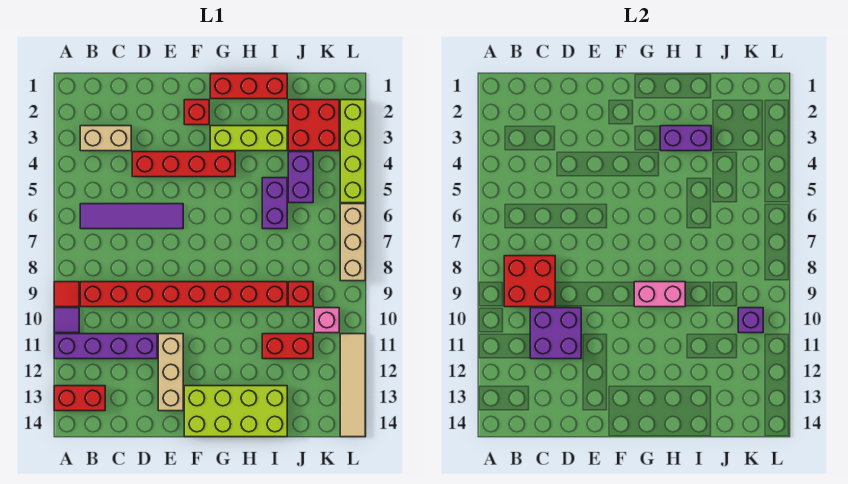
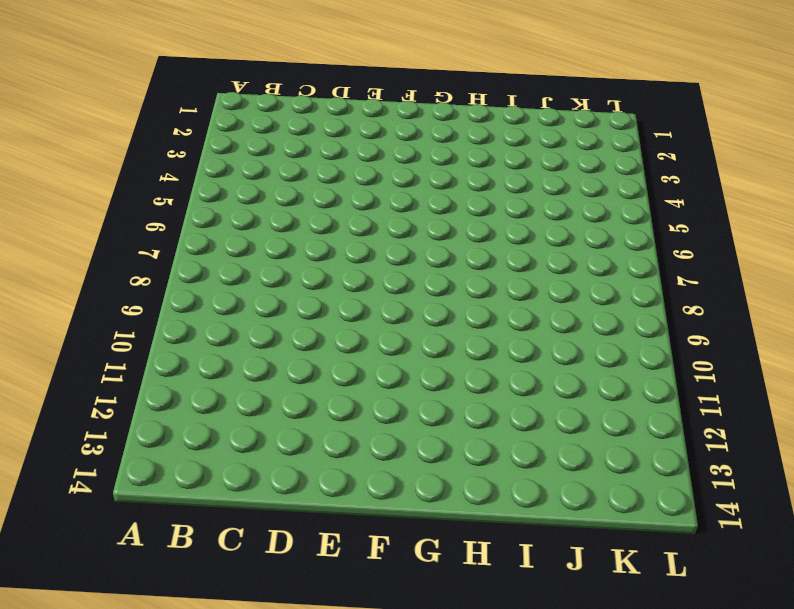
none -> red 1x1 tile [54,282,79,307]
none -> purple 1x1 tile [54,308,79,333]
none -> purple 1x4 brick [54,334,157,359]

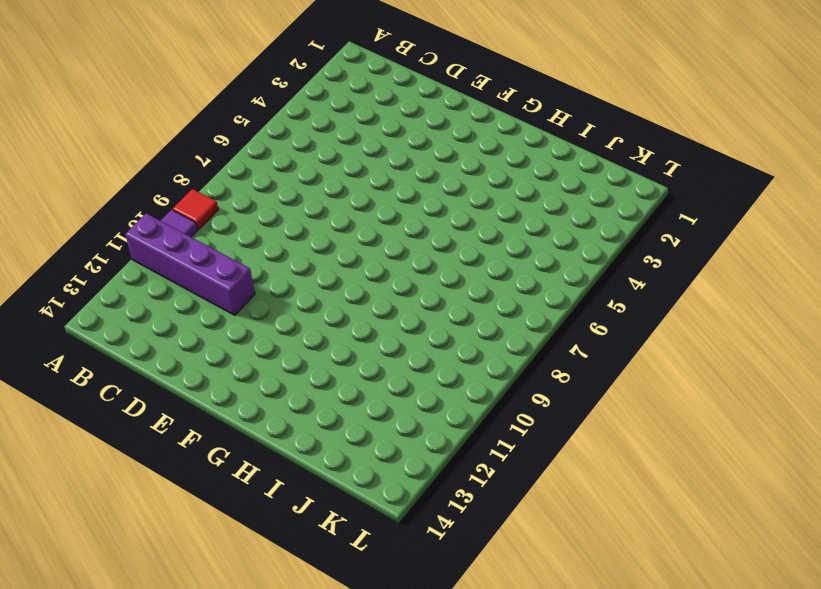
none -> red 1x2 brick [54,386,105,411]
none -> tan 1x2 brick [80,126,131,151]
none -> purple 1x4 tile [80,204,183,229]

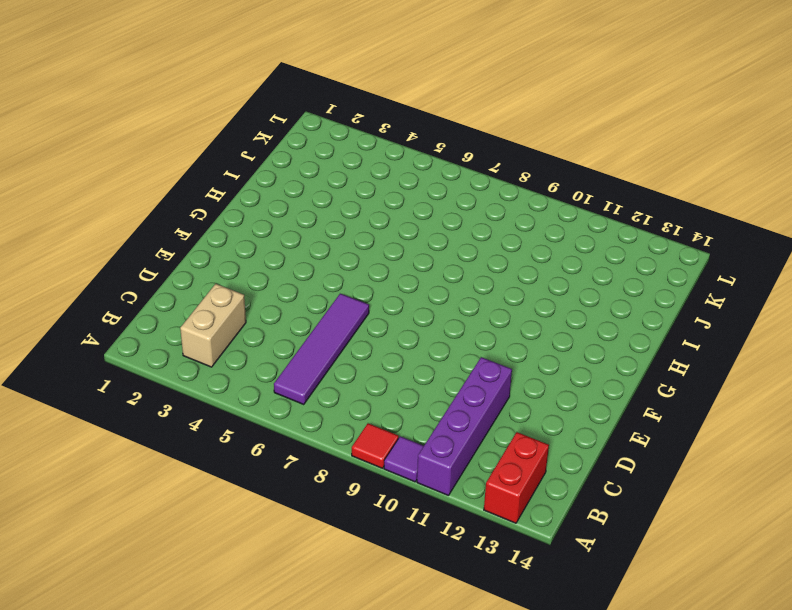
none -> red 1x8 brick [80,282,287,307]
none -> red 1x4 brick [132,152,235,177]
none -> tan 1x3 brick [158,334,183,411]

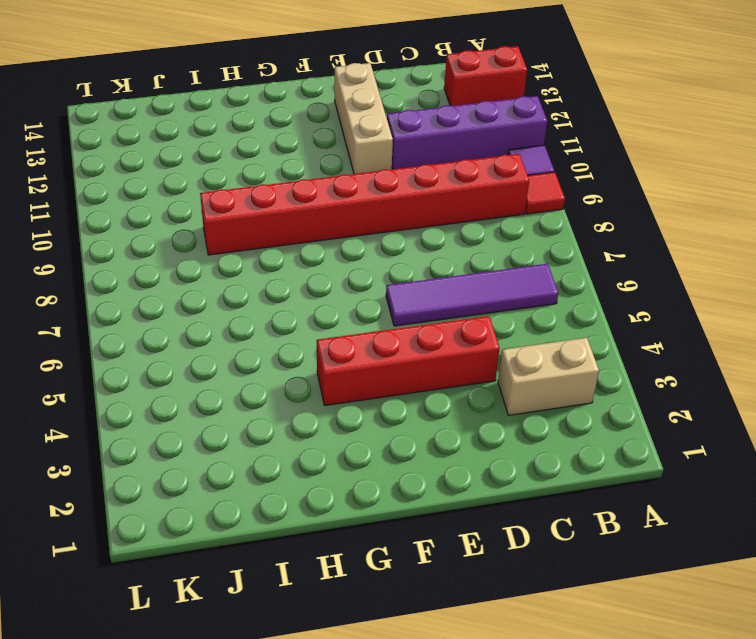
none -> red 1x1 brick [184,100,209,125]
none -> lime 2x4 brick [184,386,287,437]
none -> red 1x3 brick [210,74,287,99]

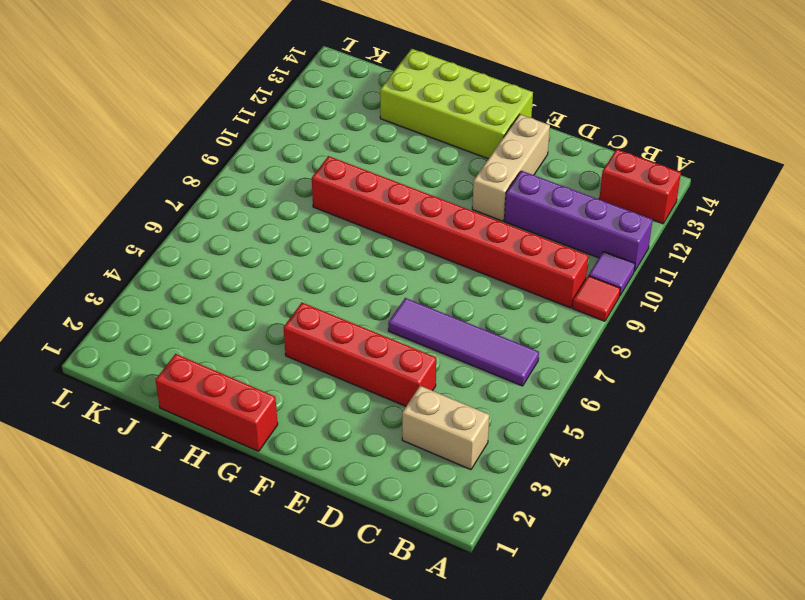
none -> red 1x1 brick [184,100,209,125]
none -> lime 1x3 brick [210,126,287,151]
none -> purple 1x2 brick [262,178,287,229]

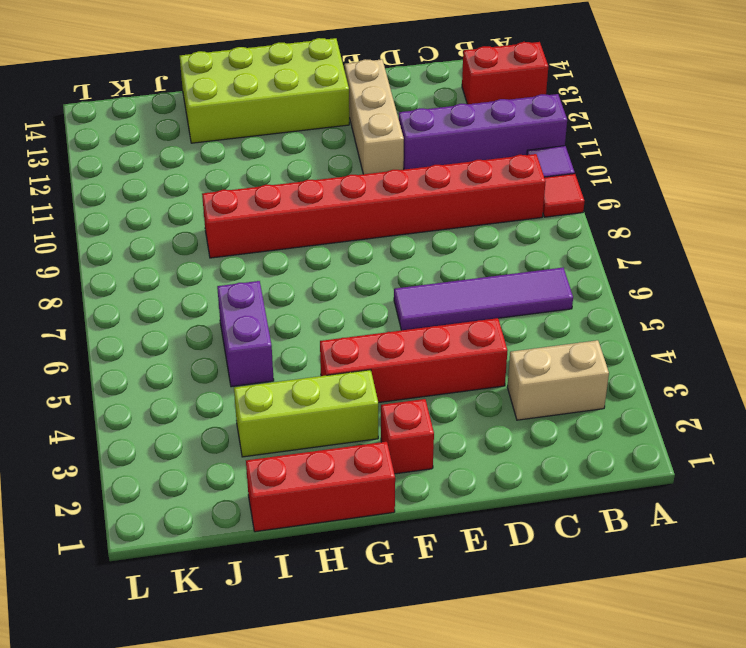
none -> red 1x2 brick [262,334,313,359]
none -> red 2x2 brick [288,100,339,151]
none -> purple 1x2 brick [288,152,313,203]

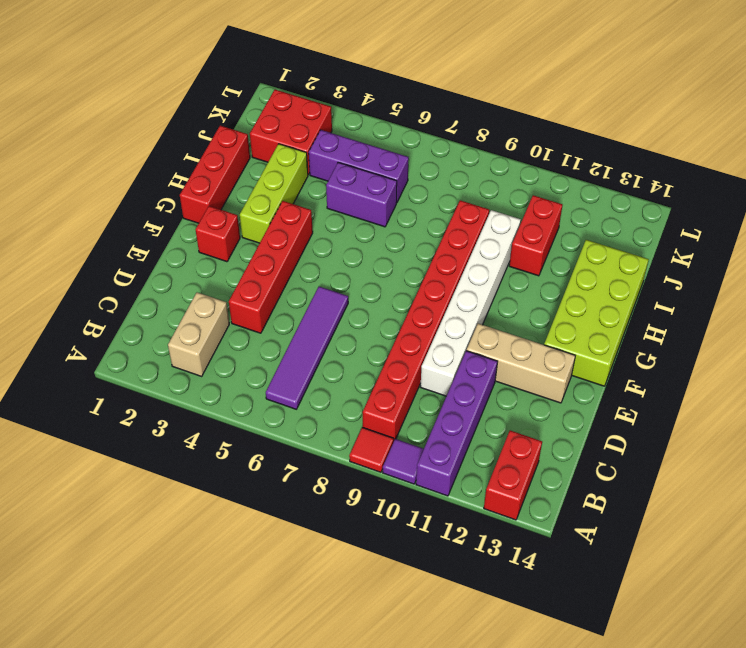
white 1x6 brick [421,210,521,396] -> none
purple 1x3 brick [309,130,409,203] -> purple 1x2 brick [288,152,313,203]
none -> red 1x1 brick [288,282,313,307]
none -> pink 1x1 brick [314,308,339,333]
none -> lime 1x4 brick [340,100,365,203]

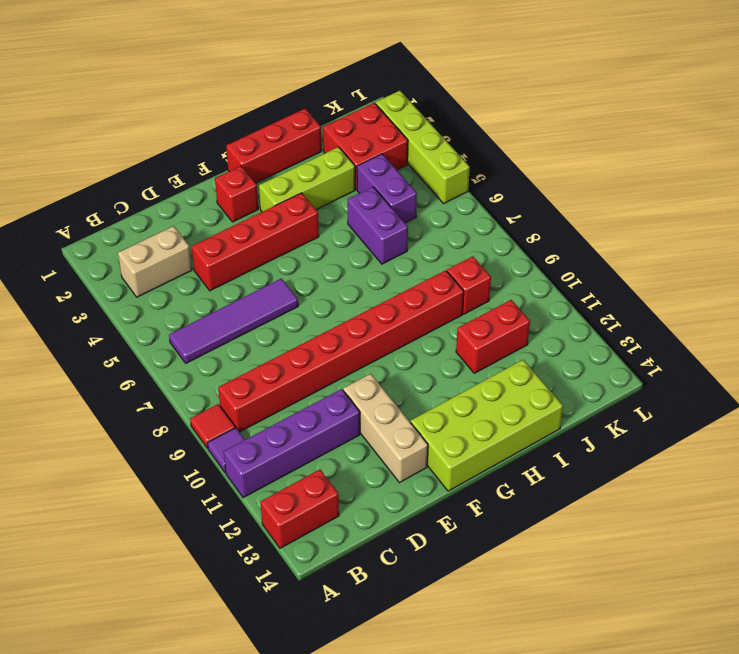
none -> pink 1x1 brick [314,308,339,333]
none -> tan 1x3 brick [340,204,365,281]
none -> tan 1x4 tile [340,334,365,437]

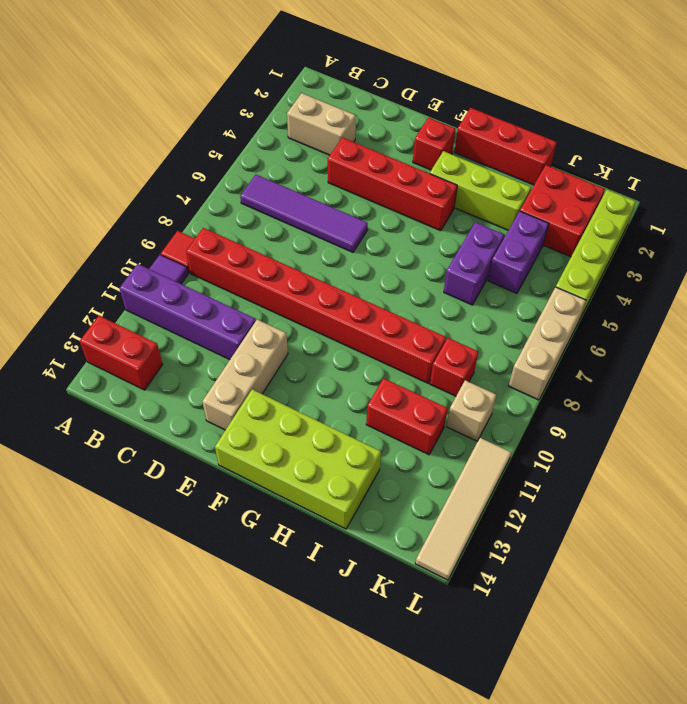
tan 1x1 brick [447,380,496,441] -> pink 1x1 brick [314,308,339,333]
none -> red 2x2 brick [504,256,555,307]
none -> purple 2x2 brick [530,308,581,359]
none -> pink 1x2 brick [634,282,685,307]

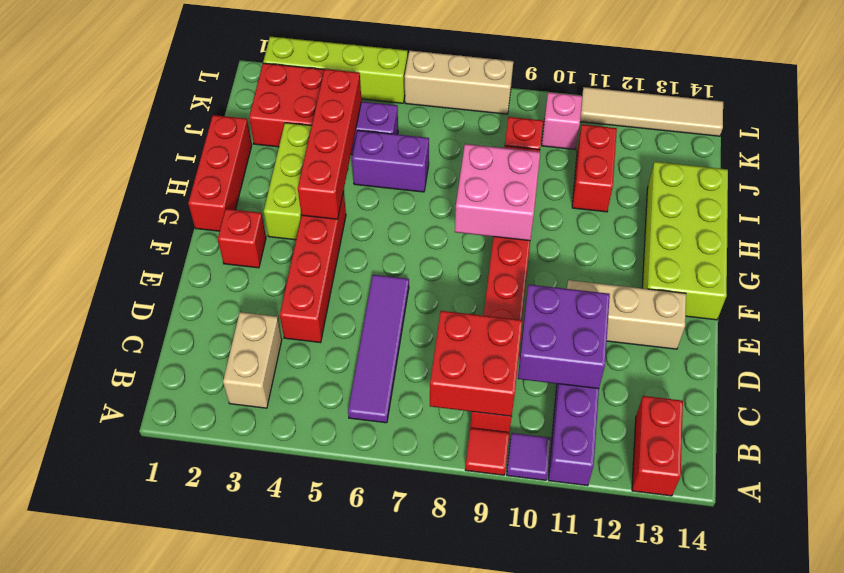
red 1x4 brick [298,69,361,219] -> none
pink 2x2 brick [455,144,540,241] -> pink 1x2 brick [634,282,685,307]
none -> purple 1x2 brick [660,126,711,151]
none -> purple 1x1 brick [738,308,763,333]

